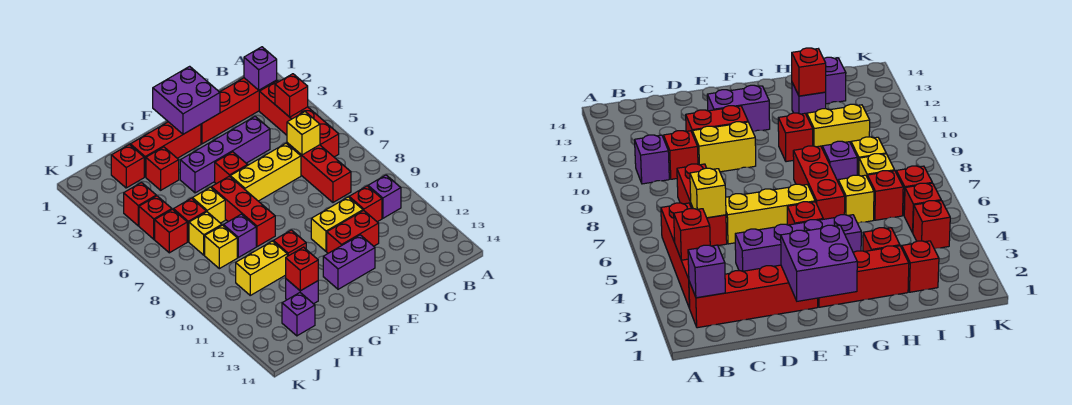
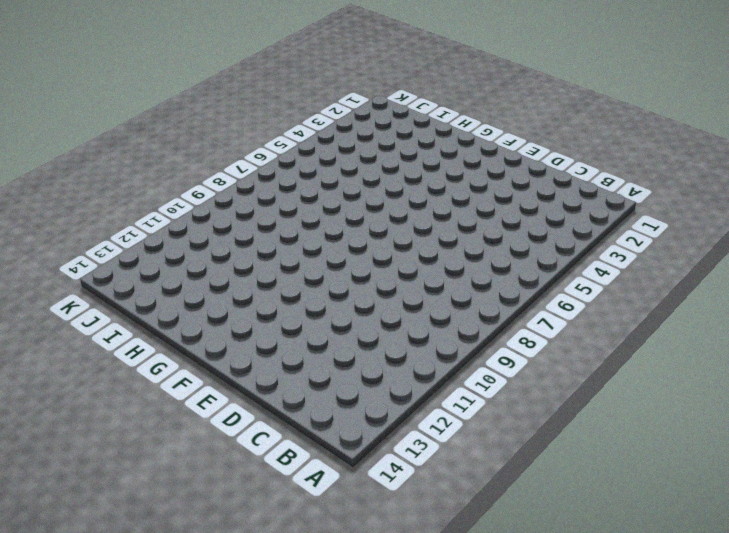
none -> red 1x4 brick [201,78,277,144]
none -> red 1x4 brick [259,81,339,157]
none -> purple 1x1 brick [368,175,401,218]
none -> red 1x3 brick [287,143,351,202]

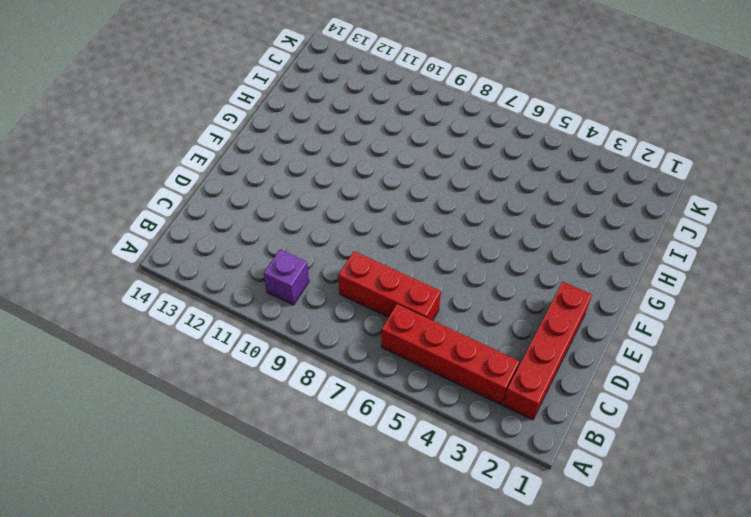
none -> red 1x1 brick [349,186,382,222]
none -> purple 1x4 brick [180,117,270,193]
none -> yellow 1x3 brick [230,143,301,201]
none -> yellow 1x2 brick [311,197,363,251]

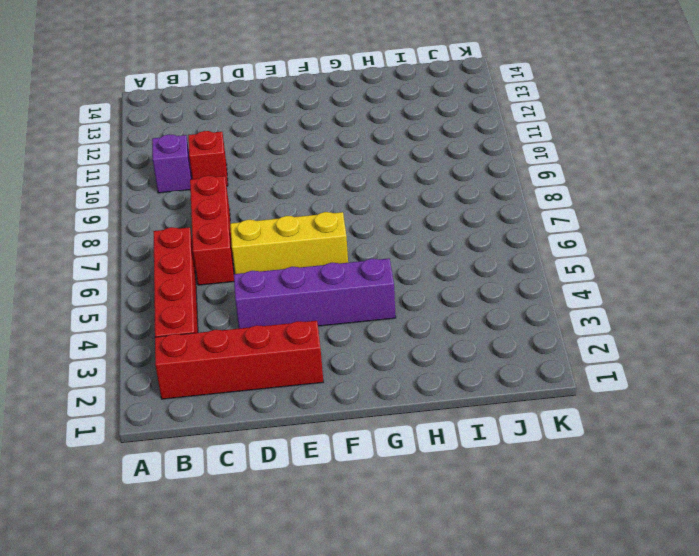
none -> yellow 1x2 brick [311,197,363,251]
none -> red 1x2 brick [327,210,379,253]
none -> purple 1x2 brick [323,235,375,289]
none -> red 1x3 brick [130,122,201,177]

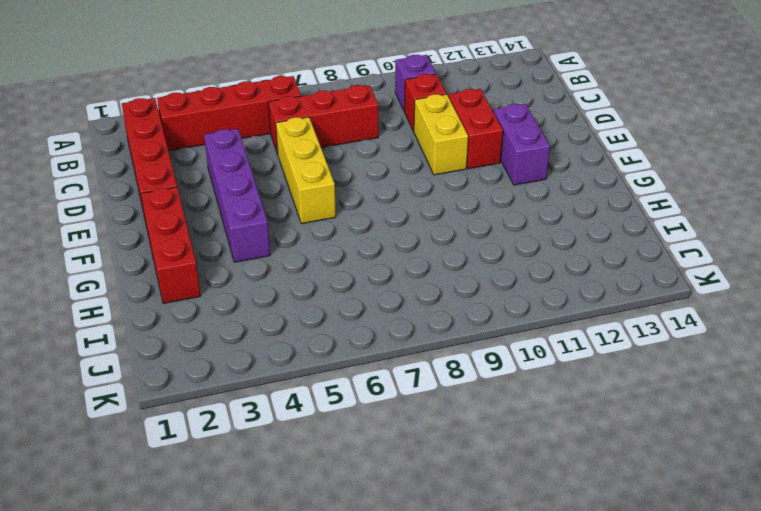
none -> red 1x1 brick [215,152,248,184]
none -> red 1x3 brick [211,176,275,247]
none -> red 1x1 brick [273,230,306,256]
none -> red 1x1 brick [146,147,179,190]

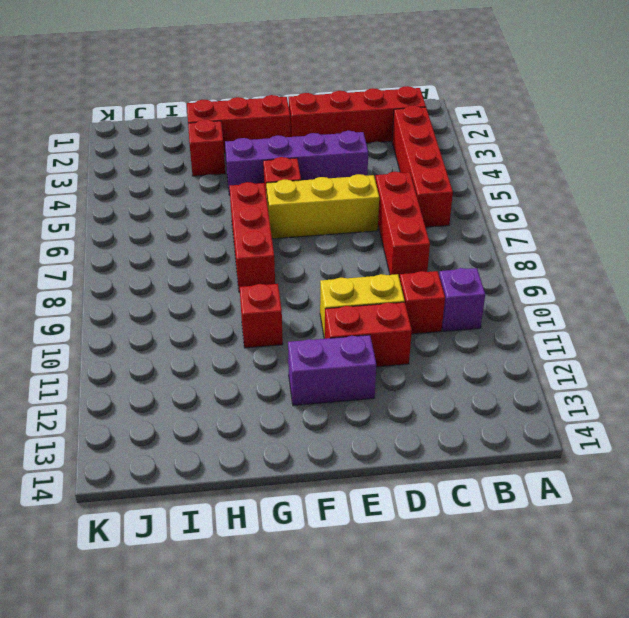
none -> yellow 1x1 brick [192,187,225,223]
none -> purple 1x1 brick [223,214,256,257]
none -> yellow 1x2 brick [236,241,287,295]
none -> purple 1x1 brick [286,279,318,304]

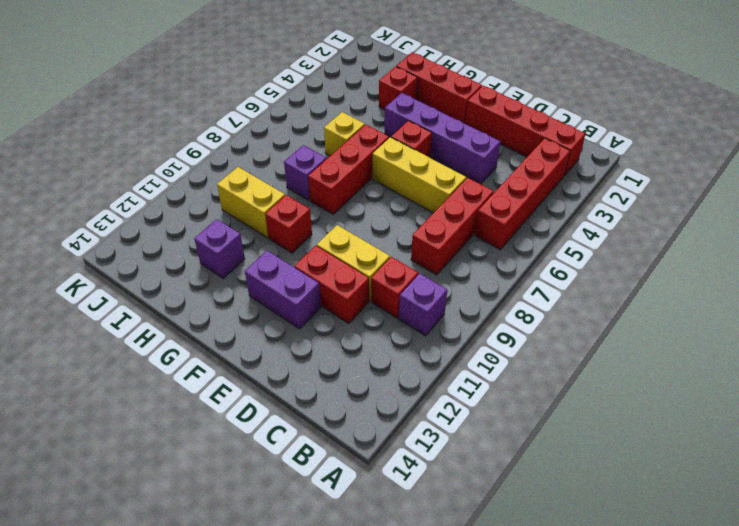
none -> red 1x1 brick [111,145,144,188]
none -> red 1x1 brick [174,198,206,242]
none -> yellow 1x1 brick [189,212,222,255]
none -> yellow 1x1 brick [205,225,237,269]

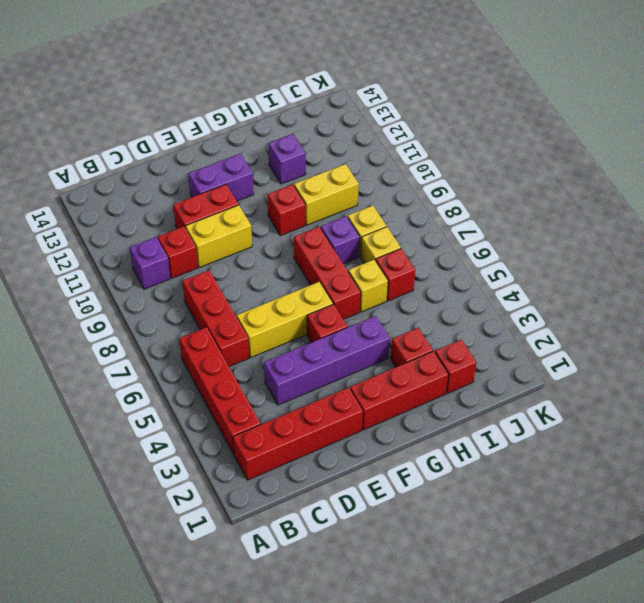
none -> purple 1x1 brick [282,293,315,336]
none -> red 1x1 brick [124,183,156,226]
none -> red 1x1 brick [139,196,172,239]
none -> red 1x1 brick [155,209,187,253]

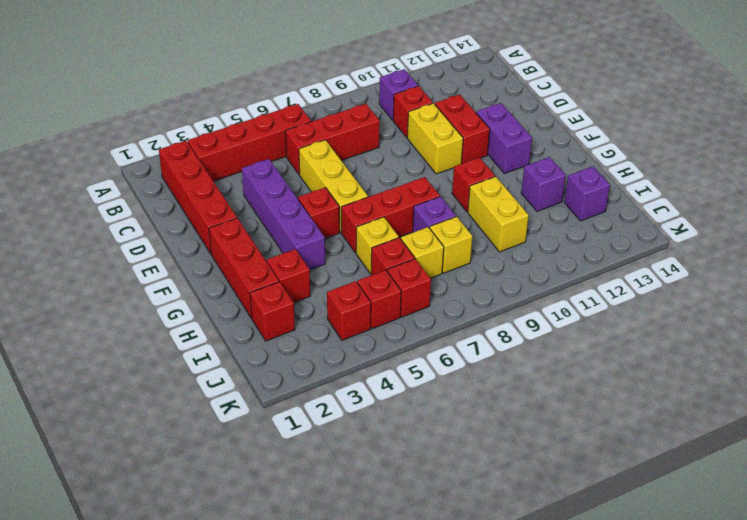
none -> purple 1x1 brick [244,47,277,90]
none -> red 1x1 brick [275,74,308,117]
none -> yellow 1x1 brick [287,112,320,155]
none -> purple 2x2 brick [153,66,220,134]

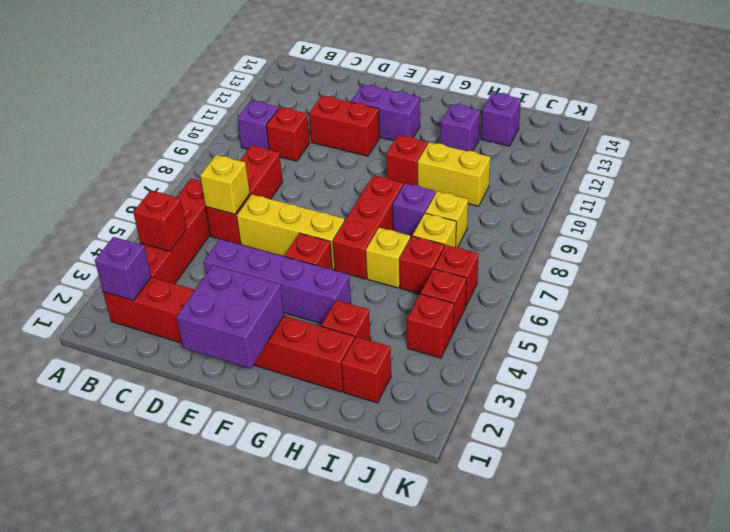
none -> yellow 1x2 brick [311,197,363,251]
none -> red 1x1 brick [286,247,318,291]

